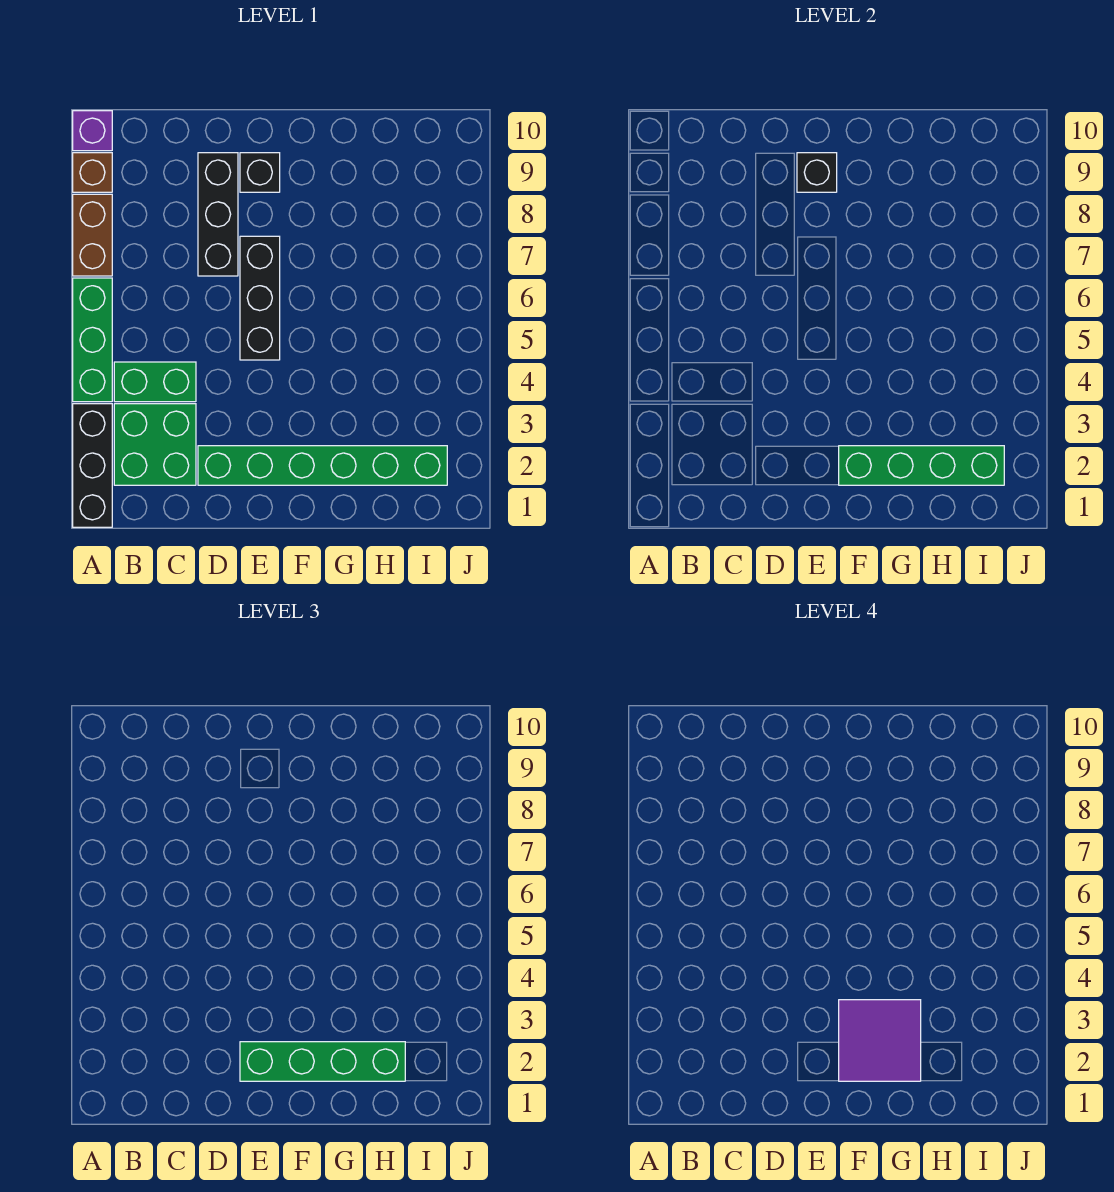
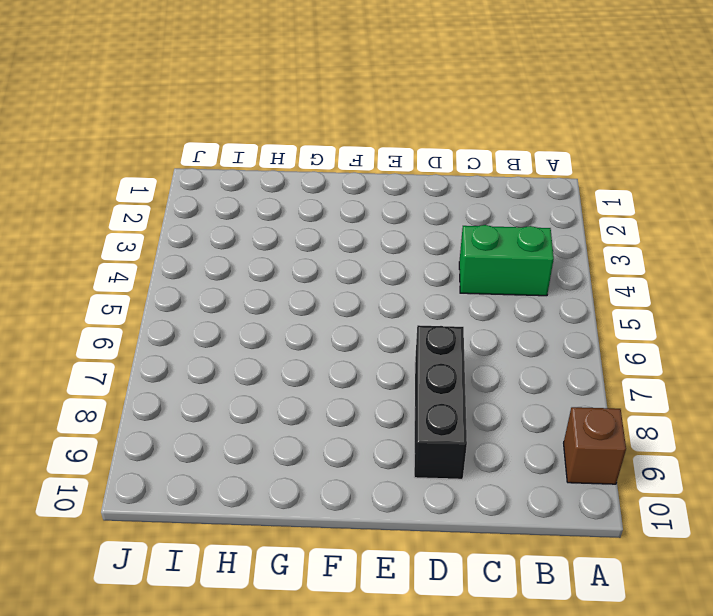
none -> black 1x3 brick [73,404,112,527]
none -> green 1x3 brick [73,278,112,402]
none -> brown 1x2 brick [73,194,112,276]

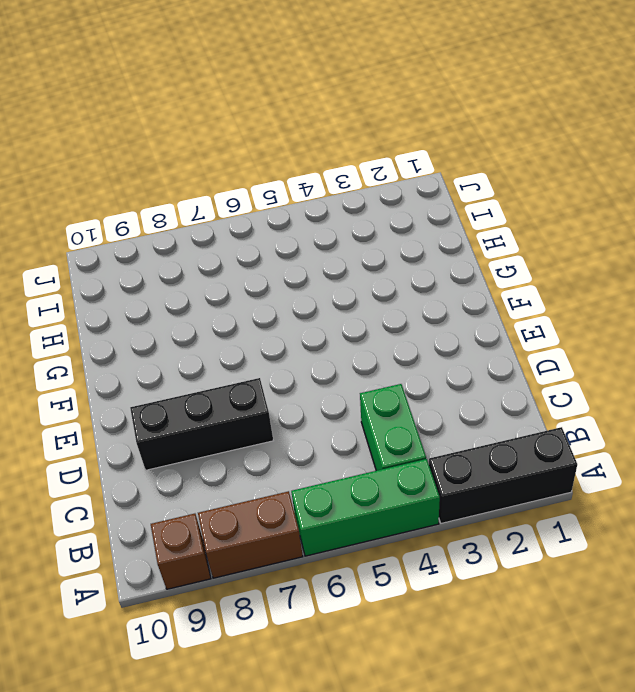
none -> purple 1x1 brick [73,111,112,151]
none -> green 2x2 brick [114,404,196,485]
none -> green 1x6 brick [198,446,447,485]

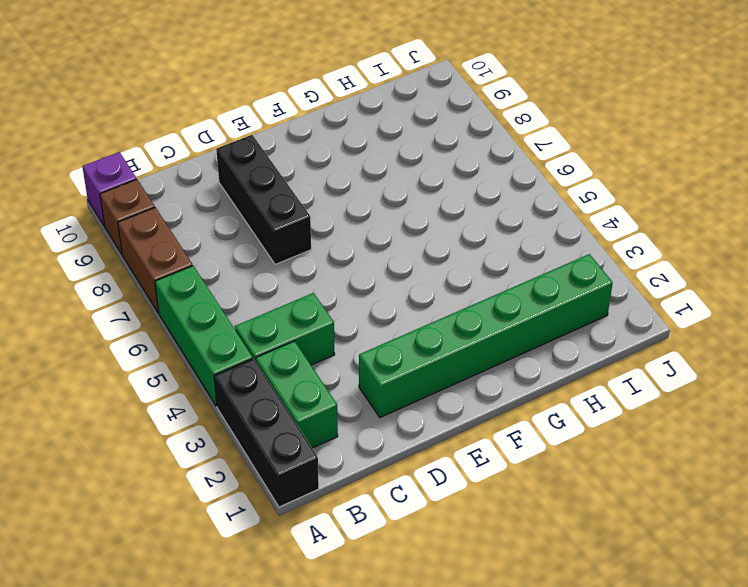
green 1x2 brick [256,341,338,448] -> green 2x2 brick [114,404,196,485]
none -> black 1x3 brick [240,236,280,360]
none -> black 1x1 brick [240,153,280,192]
none -> black 1x1 brick [797,153,837,192]

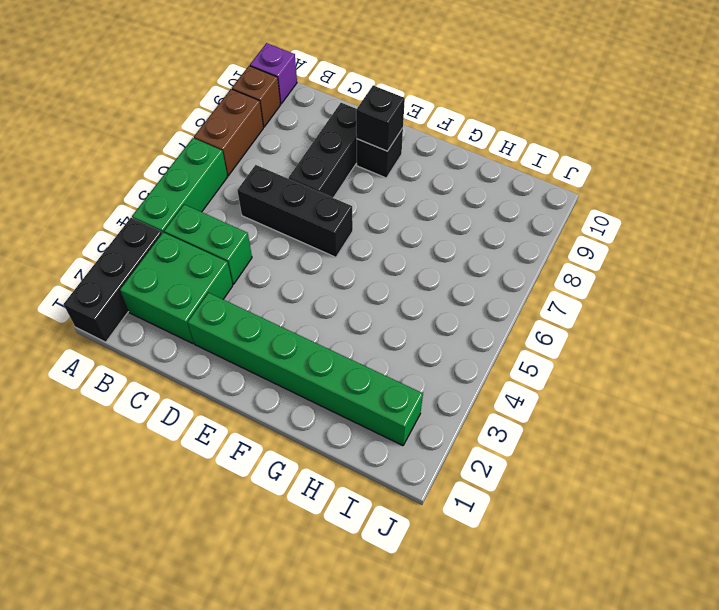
black 1x3 brick [237,165,353,257] -> black 1x3 brick turned to [240,236,280,360]
none -> green 1x4 brick [839,446,1004,485]
none -> green 1x4 brick [240,1042,405,1081]
none -> purple 2x2 tile [839,1000,921,1081]

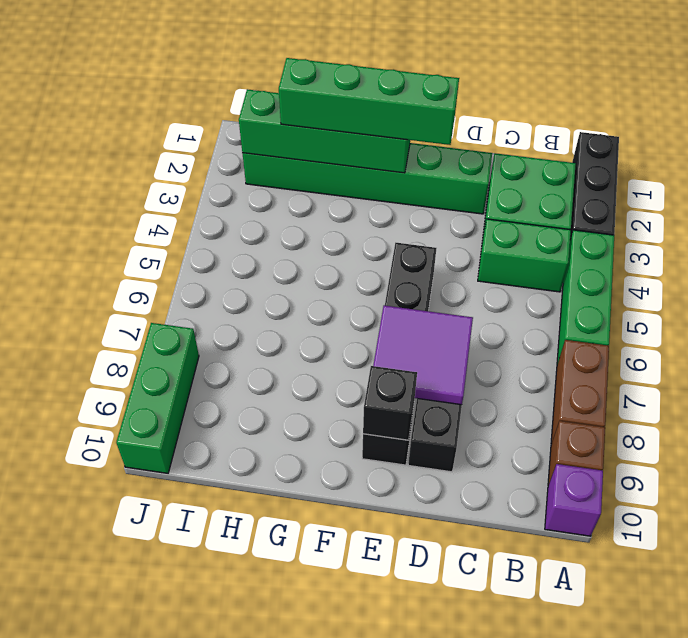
purple 2x2 tile [373,305,473,405] -> purple 2x2 tile moved to [839,1000,921,1081]
green 1x3 brick [116,323,199,473] -> none

